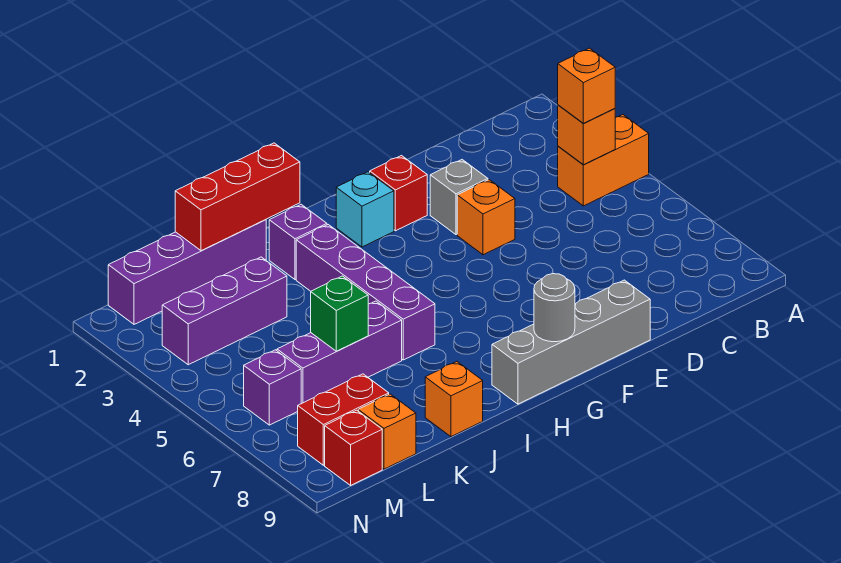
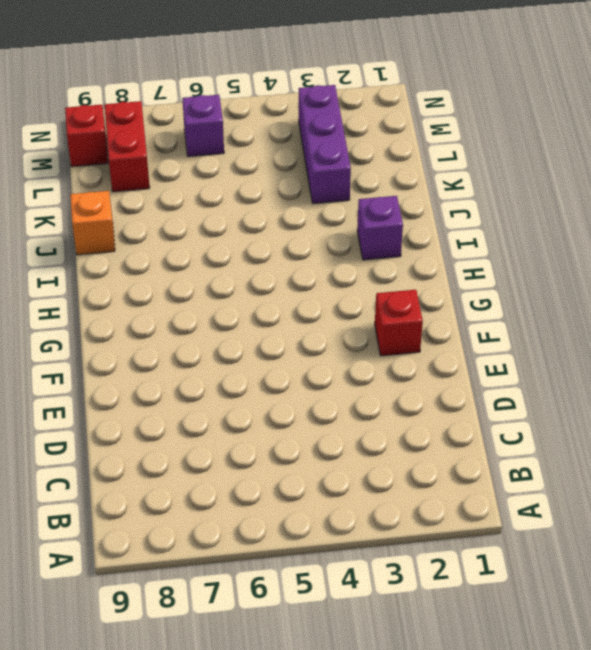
none -> orange 1x2 brick [558,115,649,206]
none -> grey 1x1 brick [430,160,488,235]
none -> orange 1x1 brick [457,180,515,255]

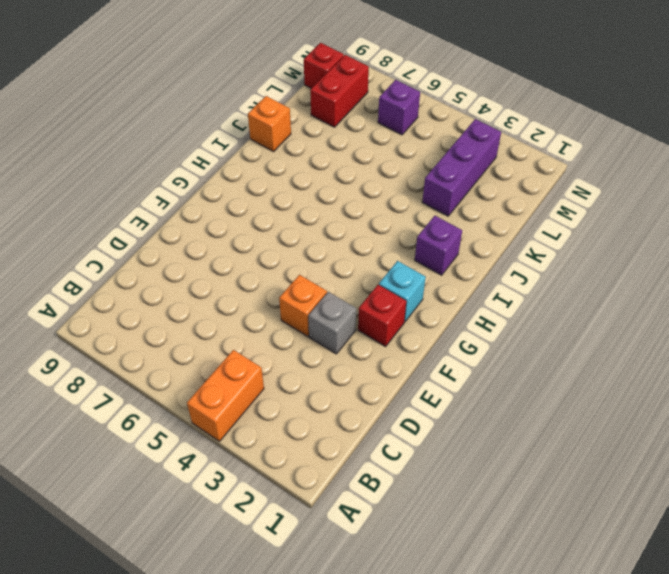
none -> grey 1x4 brick [492,280,650,404]
none -> purple 1x4 brick [296,225,435,360]
none -> purple 1x4 brick [108,220,266,324]

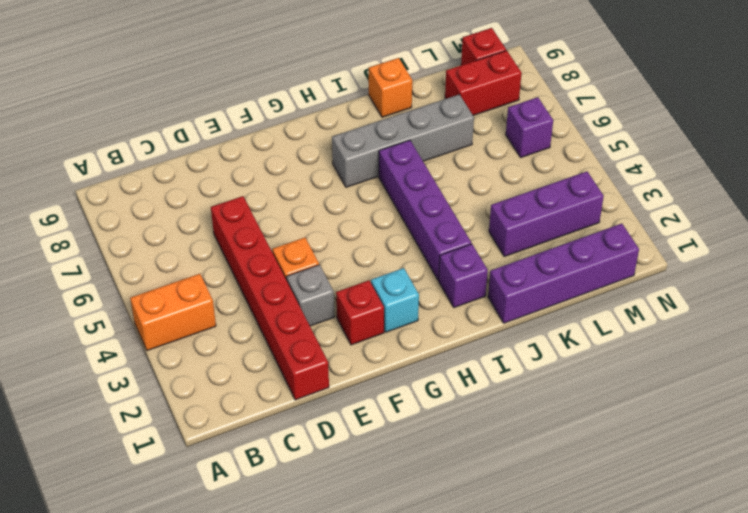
red 1x6 brick [211,196,329,400] -> none
grey 1x4 brick [332,94,474,187] -> grey 1x4 brick moved to [492,280,650,404]
none -> purple 1x3 brick [277,301,402,404]
none -> orange 1x1 brick [358,394,416,469]
none -> orange 1x1 brick [558,105,615,165]

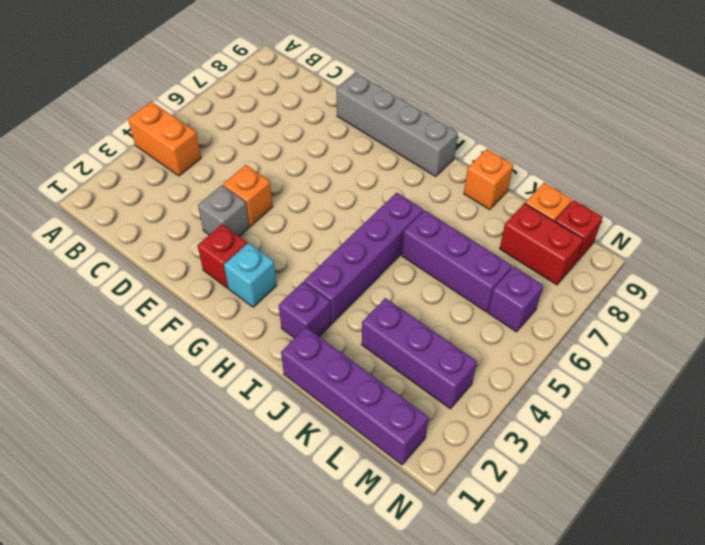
none -> orange 1x1 brick [558,105,615,165]
none -> grey 1x1 round brick [534,274,575,342]
none -> red 1x3 brick [175,143,300,251]

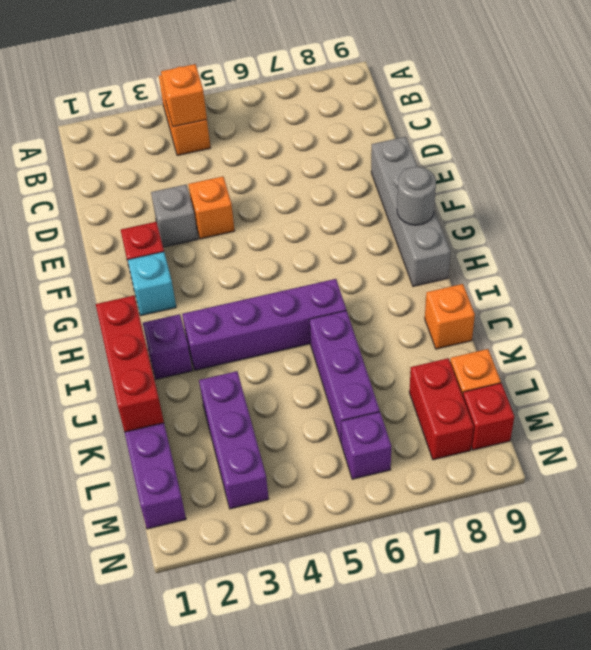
none -> green 1x1 brick [311,276,368,351]
none -> orange 1x1 brick [558,48,615,124]

